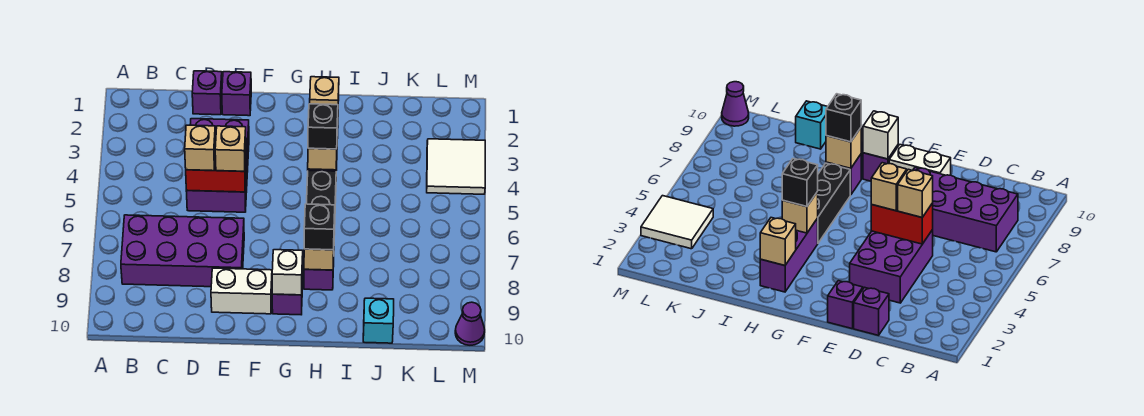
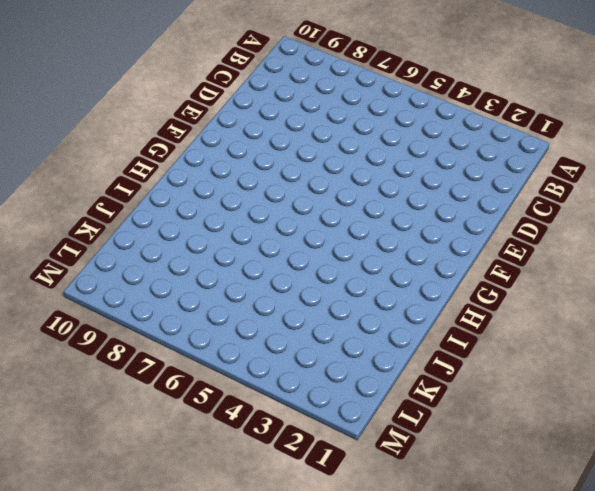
none -> purple 2x4 brick [121,215,244,287]
none -> purple 1x1 brick [192,71,222,115]
none -> purple 2x3 brick [186,119,249,212]

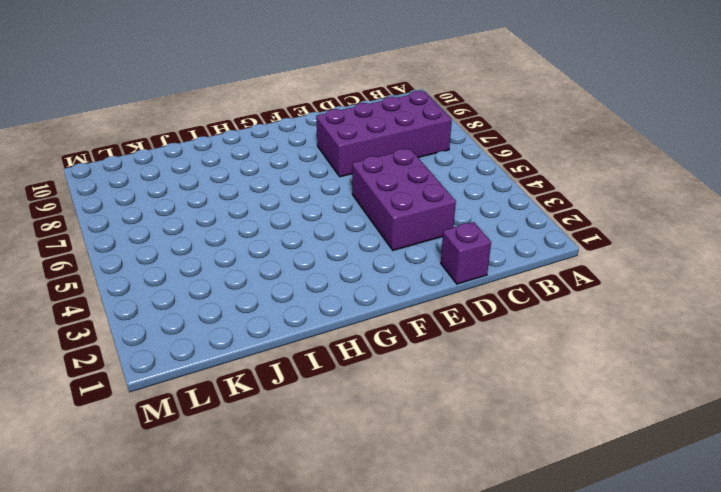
none -> purple 1x1 brick [222,72,251,116]
none -> white 1x2 brick [211,268,272,314]
none -> purple 1x1 brick [272,273,303,315]

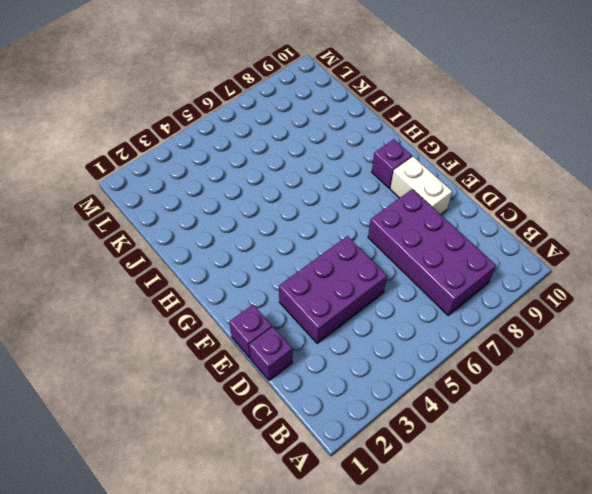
none -> purple 1x3 brick [760,218,818,292]
none -> black 1x3 brick [307,171,336,235]
none -> purple 1x1 brick [304,260,334,290]

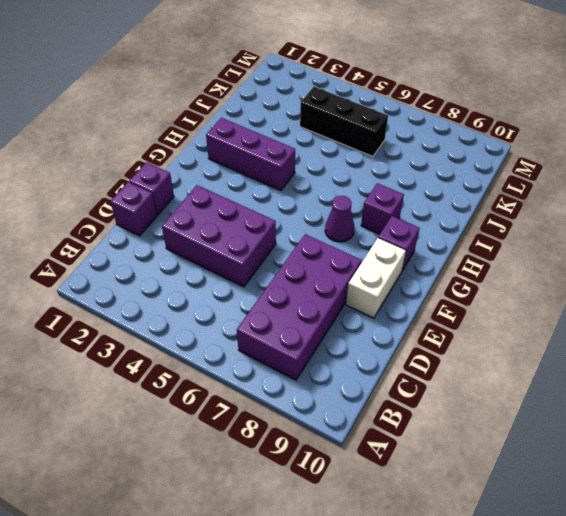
purple 1x1 cone [325,196,354,242] -> purple 1x1 cone moved to [455,302,485,345]
black 1x3 brick [300,87,388,156] -> black 1x3 brick moved to [307,171,336,235]
none -> cyan 1x1 brick [363,298,394,343]
none -> white 2x2 tile [427,139,485,194]
none -> red 1x2 brick [186,156,246,192]

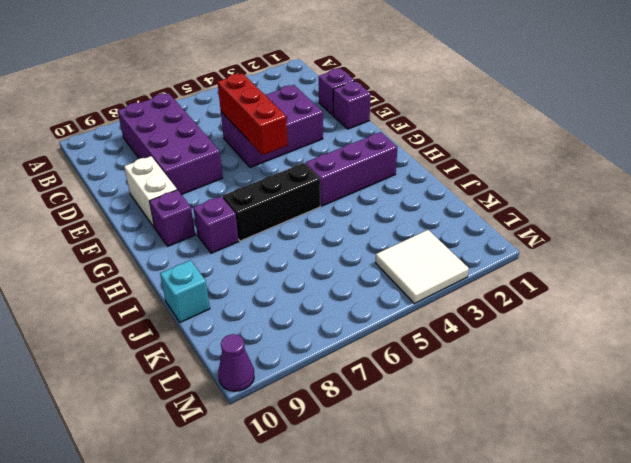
red 1x3 brick [217,73,288,155] -> red 1x2 brick [186,156,246,192]
none -> white 1x1 brick [272,250,303,295]
none -> tan 1x1 brick [310,77,339,105]
none -> tan 1x1 brick [308,148,337,170]

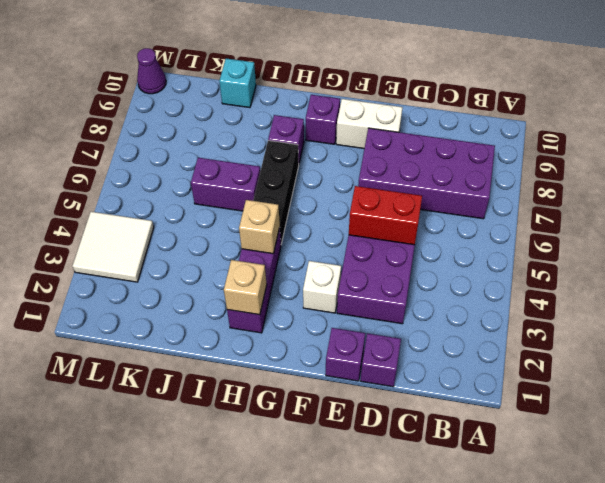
white 1x1 brick [303,261,341,313] -> white 1x1 brick moved to [272,250,303,295]
purple 1x2 brick [191,158,260,211] -> none
none -> tan 1x1 brick [304,249,334,270]
none -> tan 1x1 brick [185,125,216,171]
none -> tan 1x1 brick [215,126,246,171]

